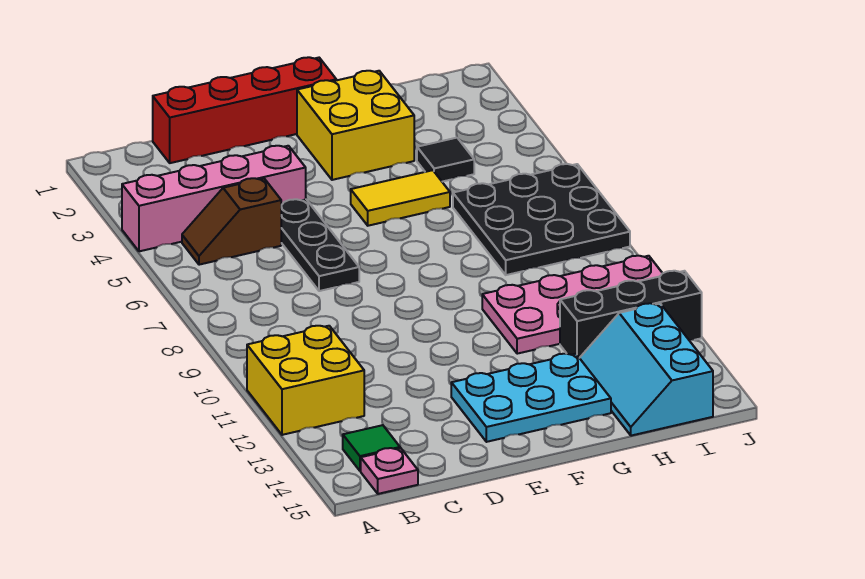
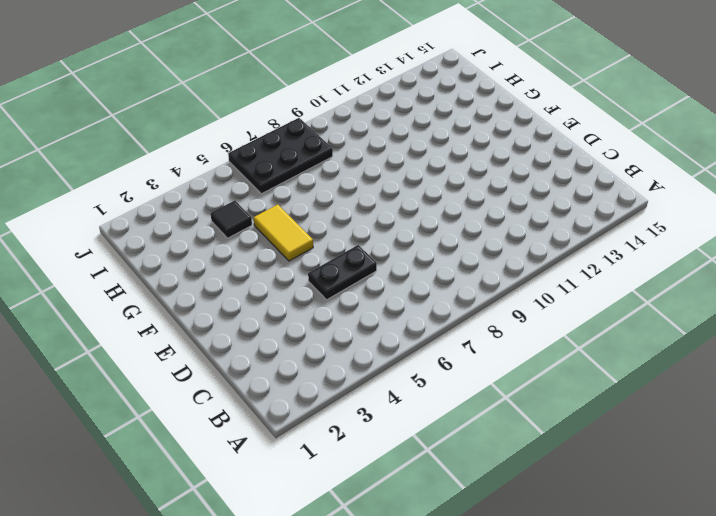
black 1x2 plate [308,245,377,300] -> black 1x3 plate [281,199,359,291]
black 2x3 plate [228,118,333,194] -> black 3x3 plate [453,164,630,275]
none -> pink 1x4 brick [122,146,306,251]
none -> yellow 2x2 brick [247,326,364,435]
none -> brown 1x2 slope [182,178,281,265]

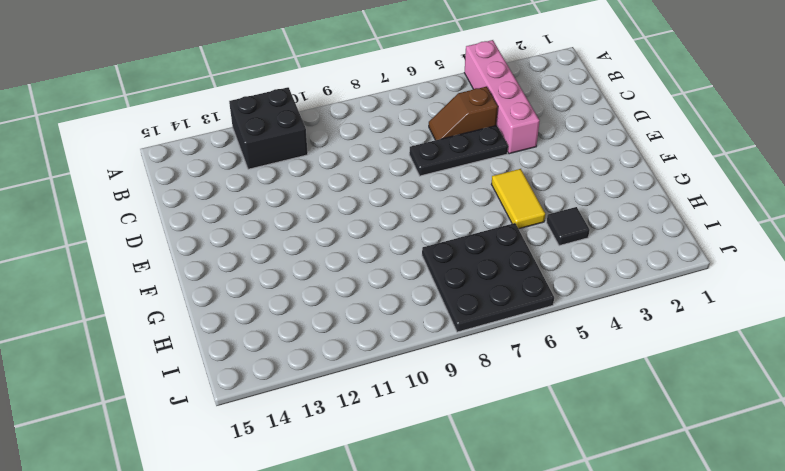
black 2x2 brick [229,87,308,169] -> yellow 2x2 brick [247,326,364,435]
brown 1x2 slope [429,87,498,140] -> brown 1x2 slope turned to [182,178,281,265]
none -> green 1x1 tile [343,425,400,471]
none -> pink 1x1 plate [361,448,418,494]
none -> red 1x4 brick [153,57,336,163]

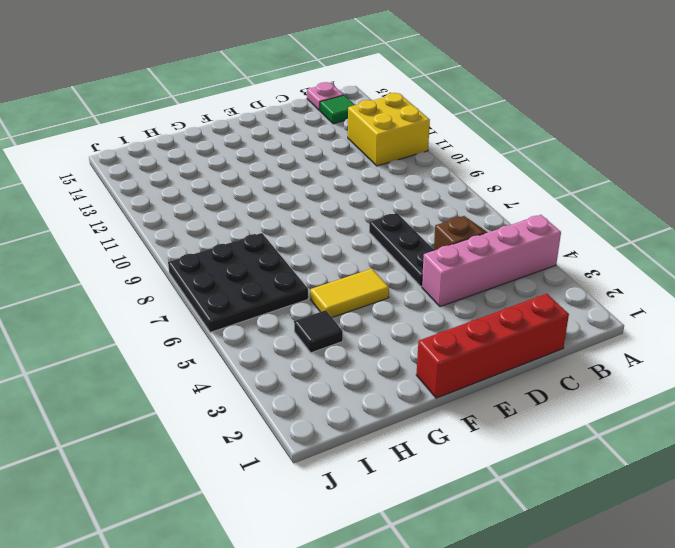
none -> cyan 2x3 plate [451,354,611,442]
none -> yellow 2x2 brick [297,71,414,180]
none -> pink 2x4 plate [482,256,662,354]

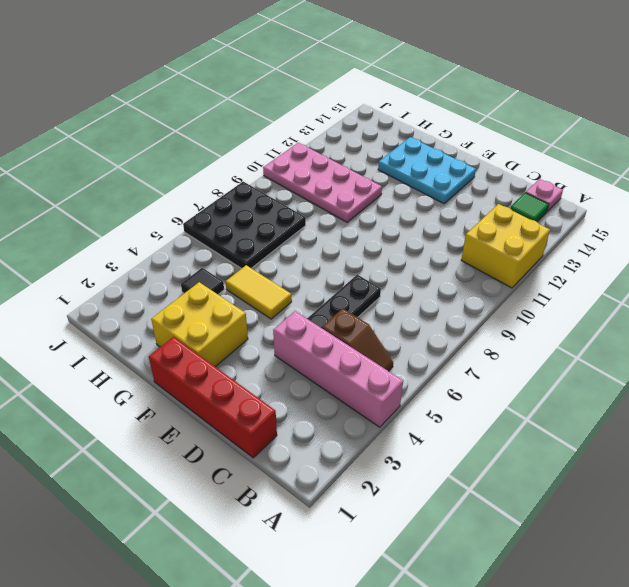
none -> black 1x3 brick [560,271,702,358]
none -> cyan 2x3 slope [580,303,713,436]

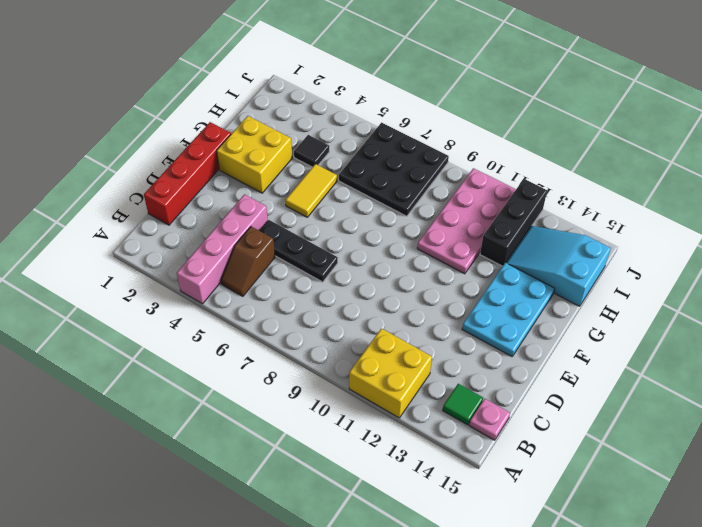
cyan 2x3 slope [506,226,611,306] -> cyan 2x3 slope turned to [580,303,713,436]

